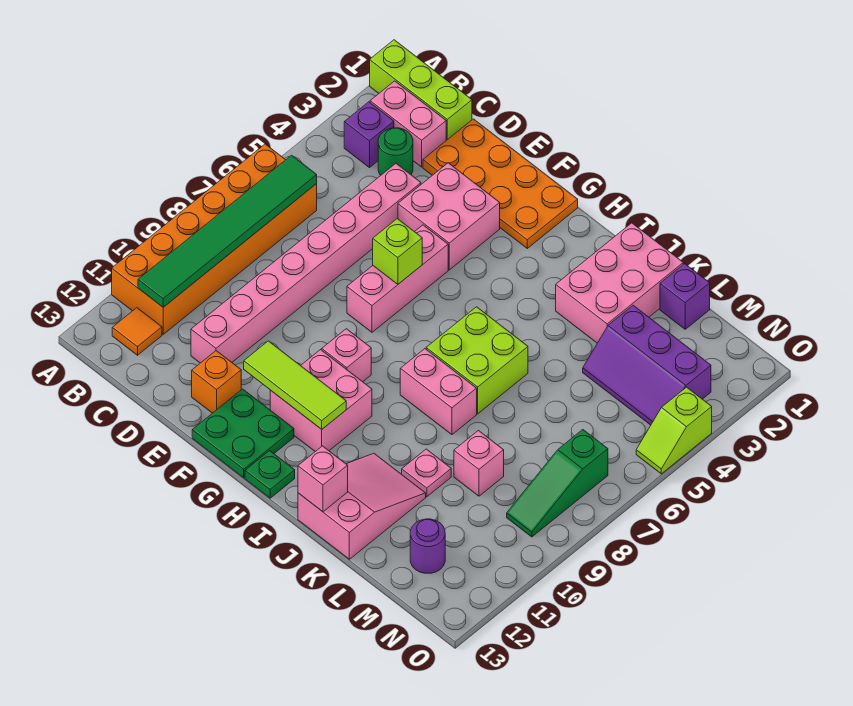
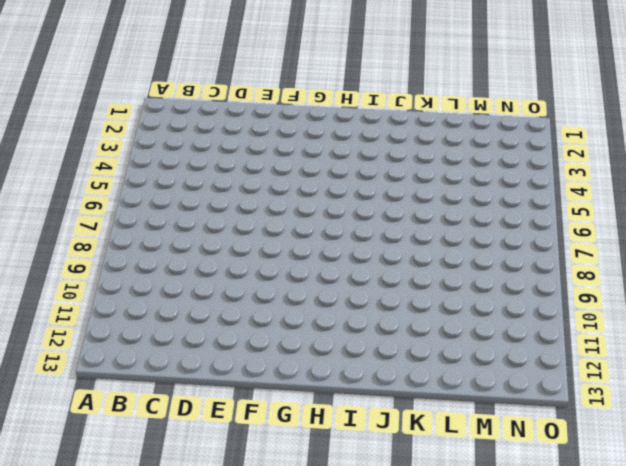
none -> lime 1x3 brick [370,40,472,140]
none -> orange 2x6 brick [112,144,317,334]
none -> pink 1x2 brick [370,81,446,167]
none -> purple 1x1 brick [344,102,394,168]

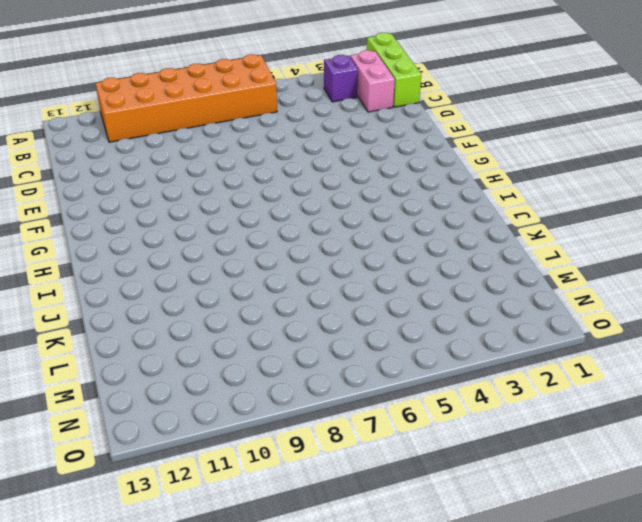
none -> orange 1x1 tile [112,308,162,355]
none -> green 1x1 round brick [378,128,413,175]
none -> orange 2x4 plate [423,119,578,248]
none -> pink 1x8 brick [191,164,421,363]

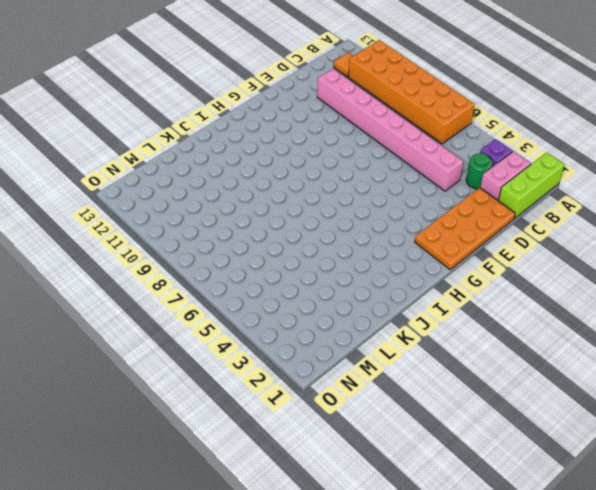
none -> pink 2x2 brick [398,163,500,270]
none -> orange 1x1 brick [192,351,241,413]
none -> pink 1x3 brick [347,225,448,332]
none -> green 2x2 plate [192,389,294,478]

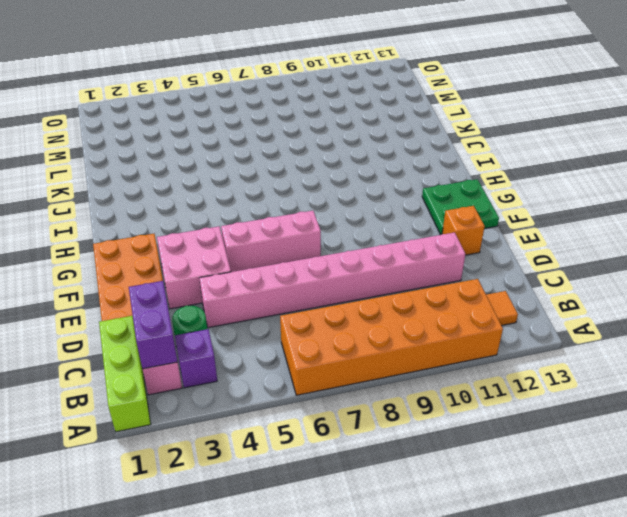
purple 1x2 brick [129,281,178,369] -> none
none -> pink 1x1 brick [322,329,371,382]
none -> pink 2x2 brick [270,350,372,451]
none -> green 1x1 plate [245,451,295,498]
none -> lime 2x2 brick [426,307,528,414]

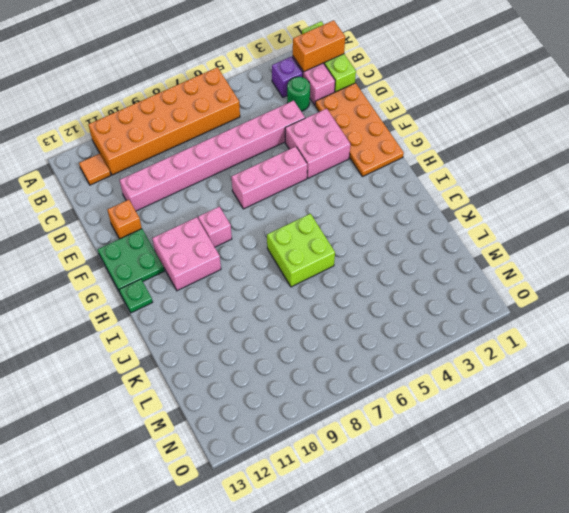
orange 1x2 brick [293,20,345,72] -> none
none -> pink 1x2 brick [400,349,477,435]
none -> pink 2x3 brick [556,223,683,343]
none -> pink 2x3 slope [298,453,426,559]
none -> pink 1x1 plate [402,449,451,497]

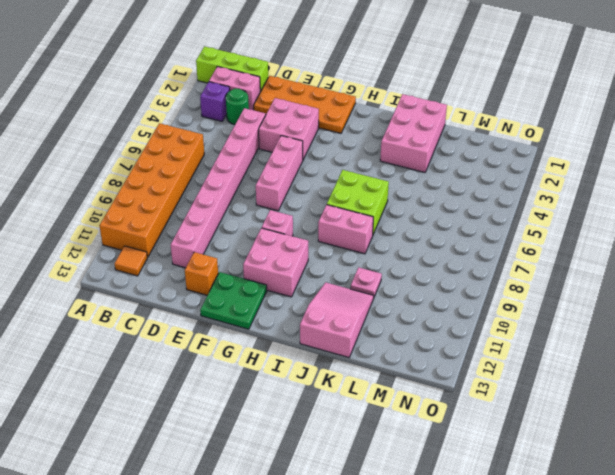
none -> green 1x1 plate [245,451,295,498]
none -> purple 1x1 brick [660,264,710,329]
none -> purple 2x3 slope [583,305,711,425]
none -> pink 1x1 brick [454,431,504,496]

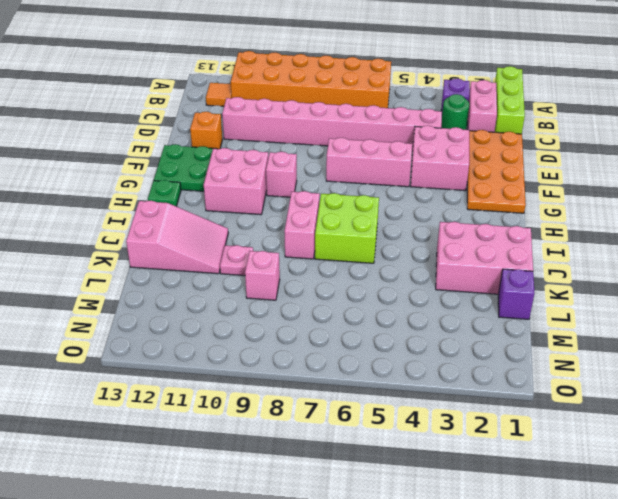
none -> purple 2x3 slope [583,305,711,425]
none -> purple 1x1 round brick [410,519,445,573]
none -> green 1x3 slope [507,430,608,537]
none -> lime 1x2 slope [636,387,712,474]

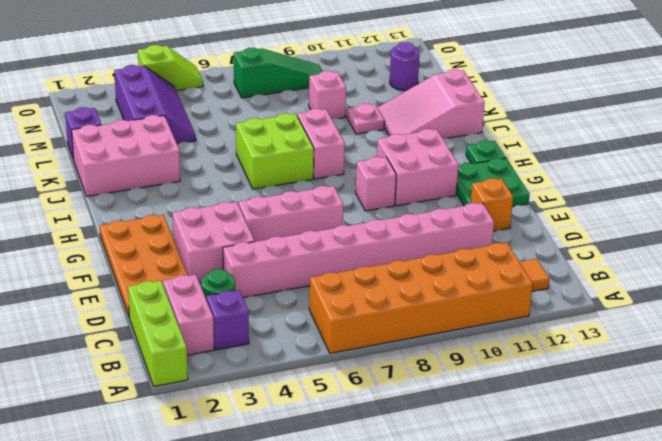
none -> green 1x6 tile [138,155,317,307]
none -> lime 1x1 brick [373,219,422,284]
none -> lime 1x3 tile [244,341,346,429]
none -> pink 1x1 brick [298,446,348,512]

